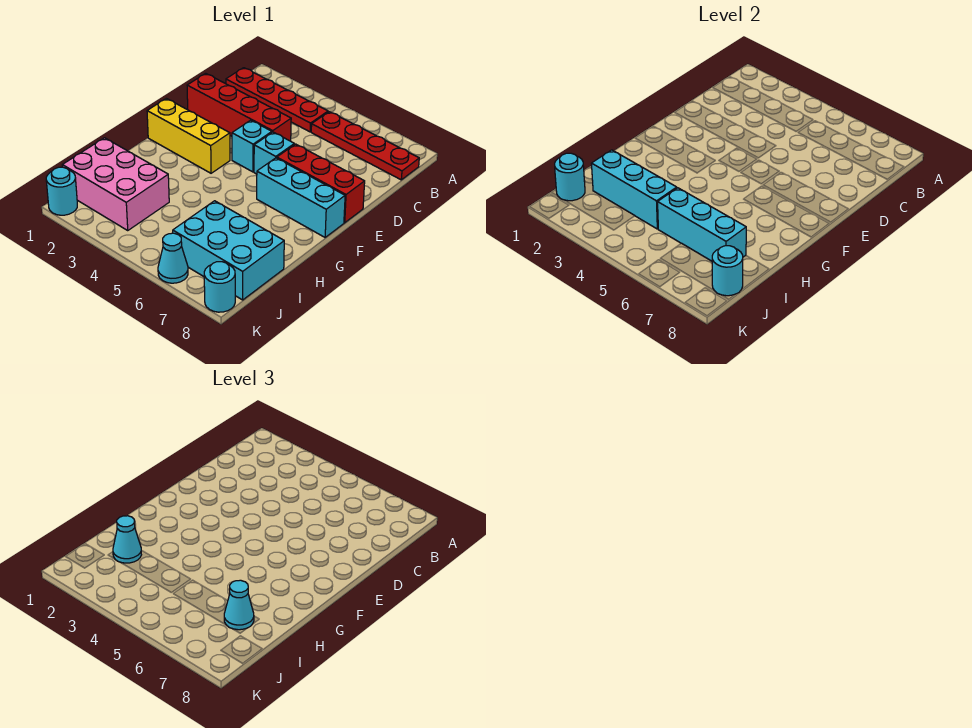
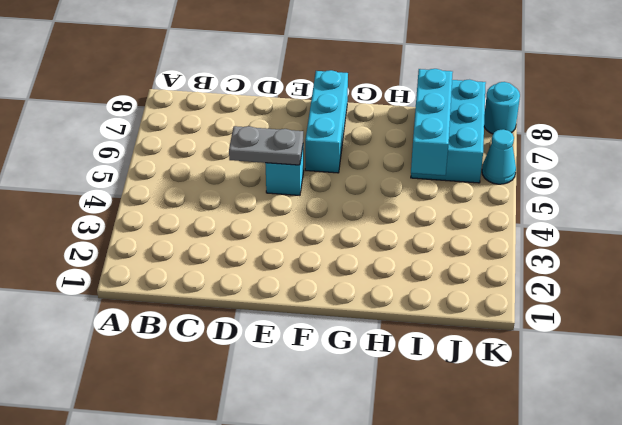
grey 1x2 plate [229,126,303,165] -> none
none -> red 1x4 plate [226,68,328,132]
none -> red 1x4 plate [311,112,419,180]
none -> red 1x4 brick [187,73,291,141]

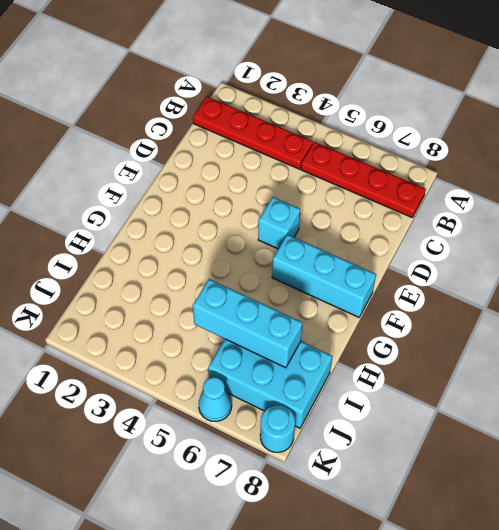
none -> red 1x4 brick [187,73,291,141]
none -> cyan 1x1 brick [232,120,272,172]
none -> red 1x3 brick [277,144,365,223]

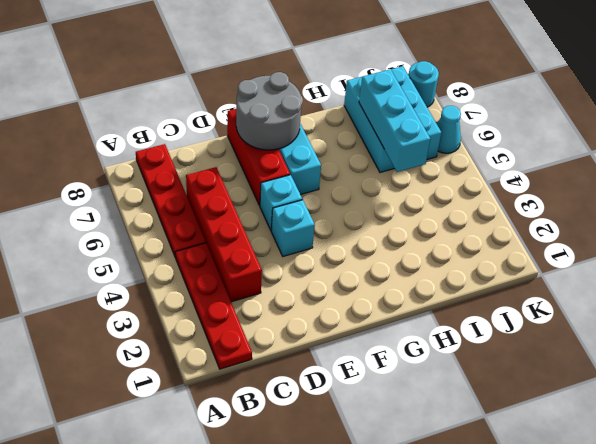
red 1x4 brick [186,167,262,302] -> red 1x4 brick moved to [187,73,291,141]
grey 2x2 round brick [236,72,302,150] -> none
none -> yellow 1x3 brick [147,98,230,173]
none -> pink 2x3 brick [62,138,169,230]
none -> cyan 1x1 round brick [46,167,77,215]

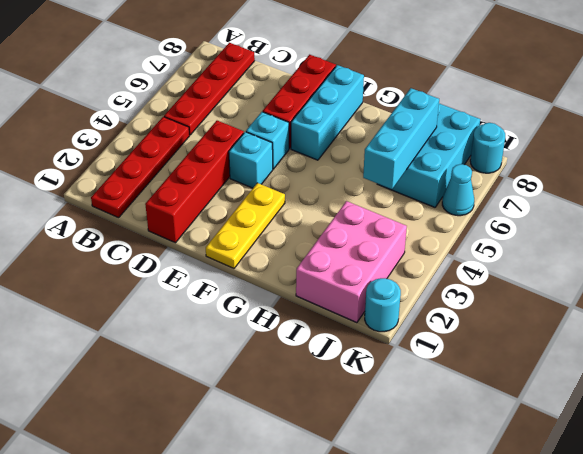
yellow 1x3 plate [206,183,285,268] -> yellow 1x3 brick [147,98,230,173]
none -> cyan 1x3 brick [591,150,677,229]
none -> cyan 1x1 round brick [555,153,585,201]
none -> cyan 1x1 round brick [712,246,743,296]

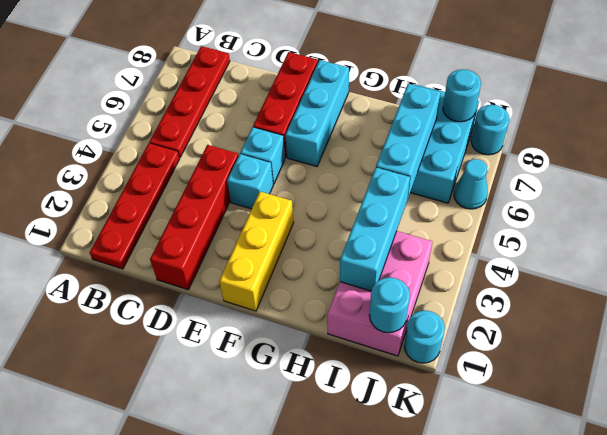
none -> cyan 1x1 cone [113,516,141,563]
none -> cyan 1x1 cone [224,580,254,630]

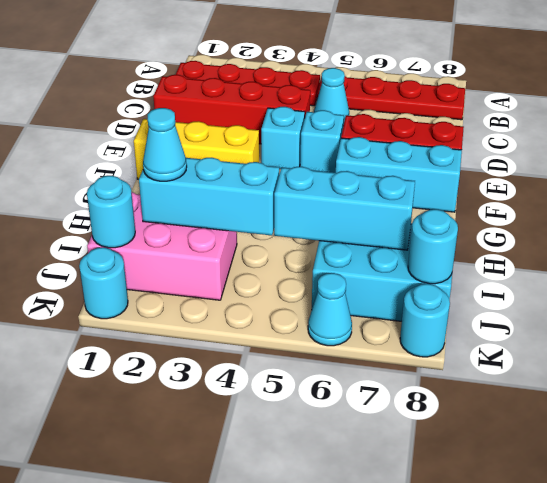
cyan 1x1 cone [314,68,349,126] -> cyan 1x1 cone moved to [224,580,254,630]

